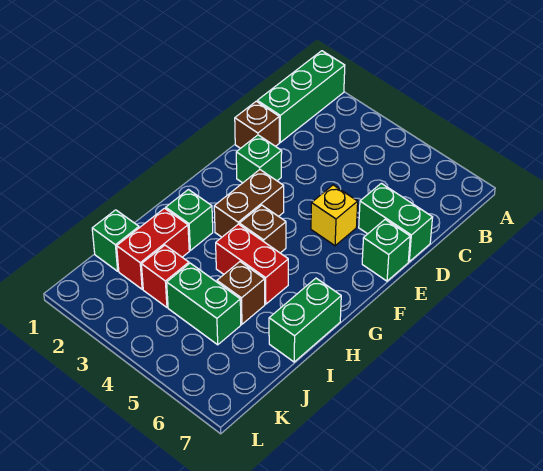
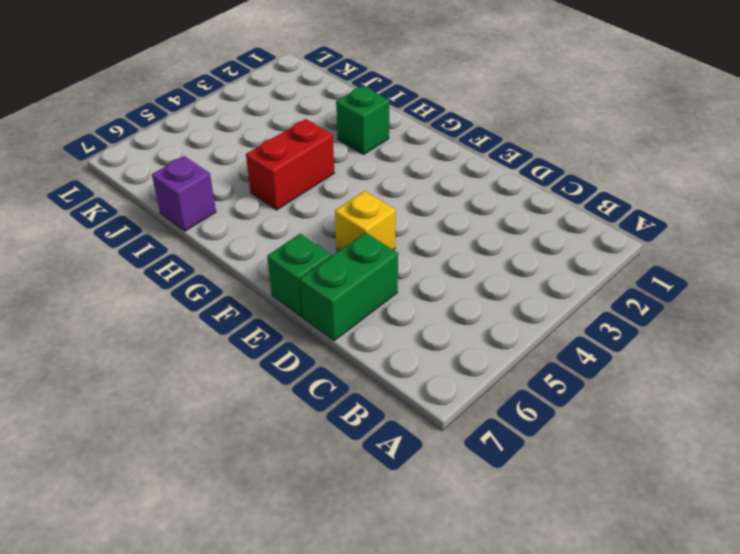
purple 1x1 brick [152,156,216,231] -> green 1x2 brick [269,278,341,362]
none -> green 1x3 brick [257,51,345,142]
none -> brown 1x1 brick [235,101,279,148]
none -> green 1x1 brick [236,135,282,183]

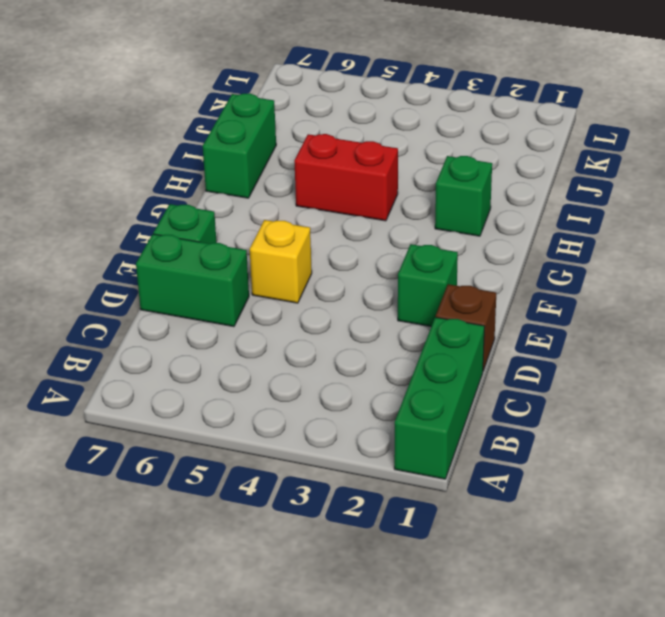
none -> brown 1x2 brick [214,170,284,237]
none -> brown 1x1 brick [239,205,286,253]
none -> red 1x2 brick [117,208,189,289]

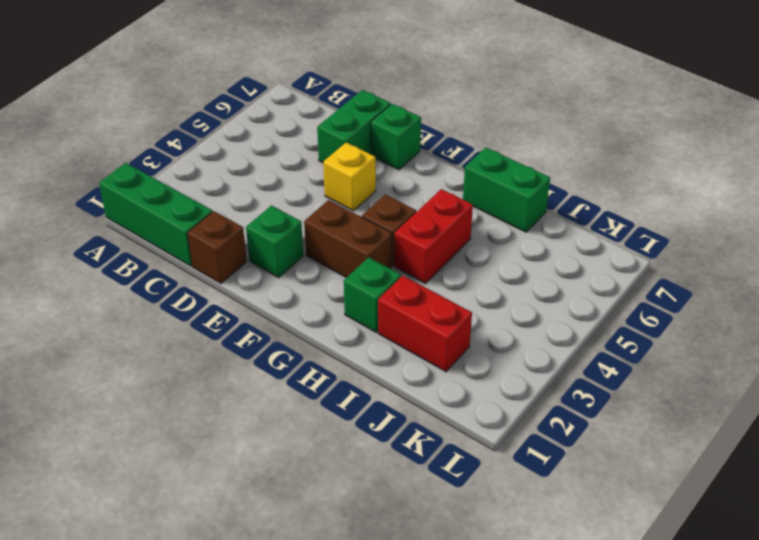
none -> brown 1x1 brick [217,262,265,324]
none -> green 1x1 brick [92,210,139,271]
none -> red 1x1 brick [142,245,189,307]

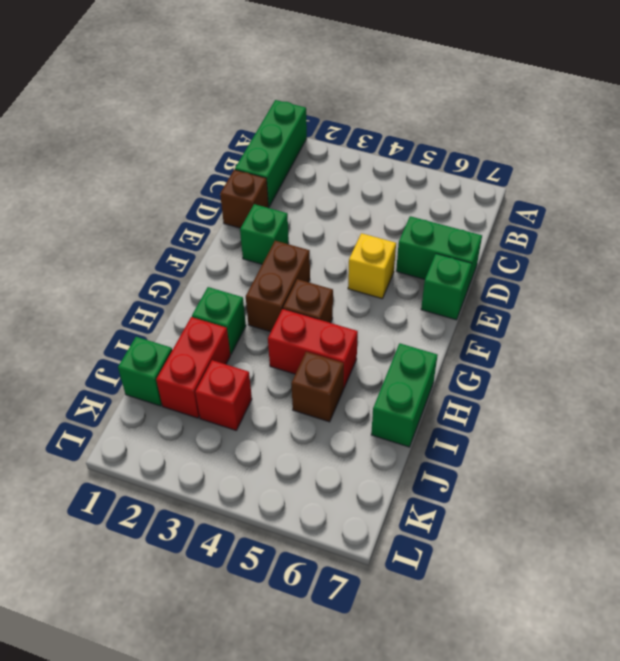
none -> green 1x2 brick [167,263,241,345]

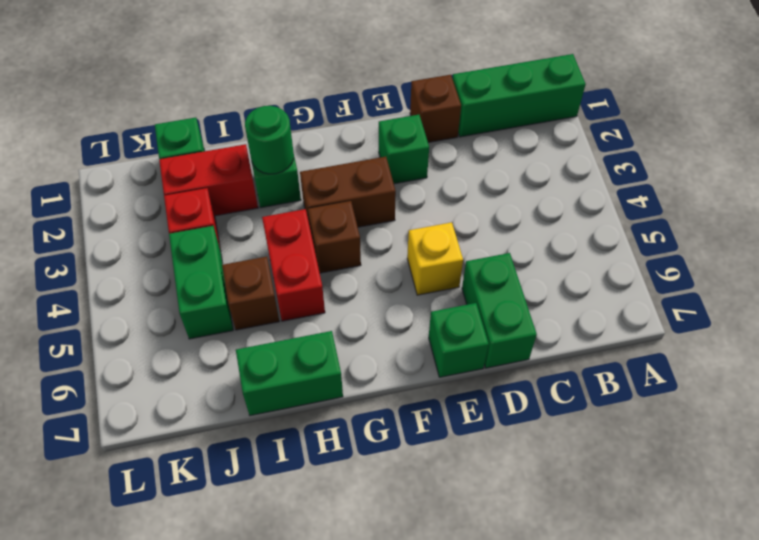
green 1x1 round brick [245,106,294,174] -> none

